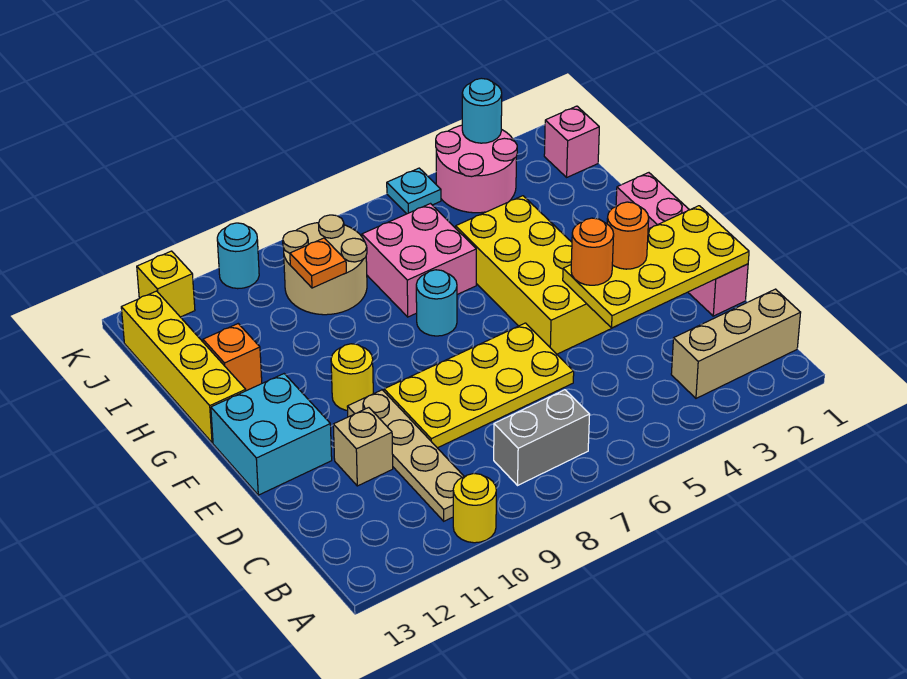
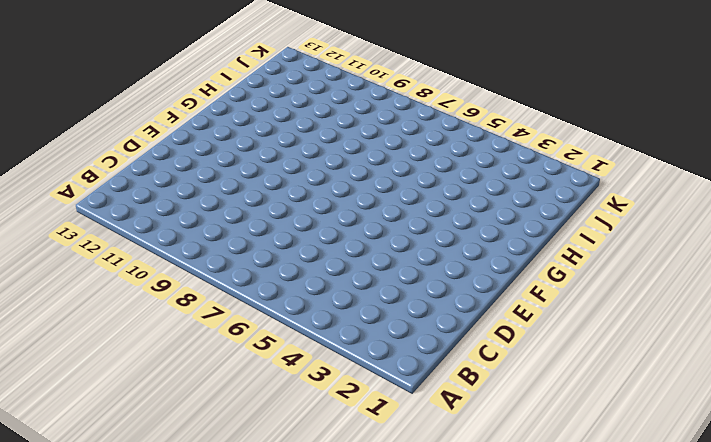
none -> yellow 1x1 round brick [453,474,496,543]
none -> tan 1x3 brick [671,289,801,398]
none -> grey 1x2 brick [494,390,590,485]

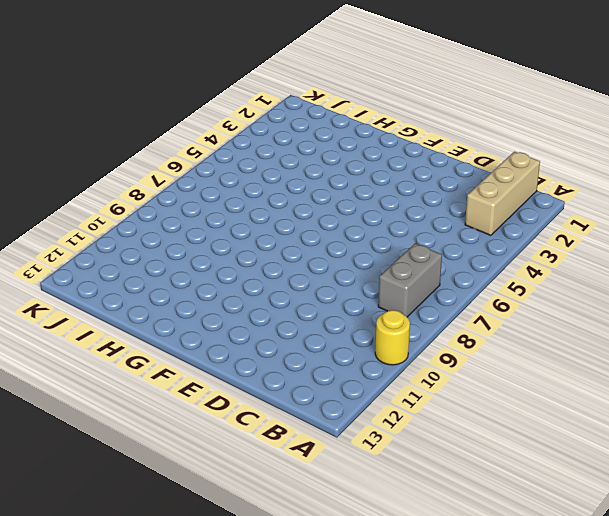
none -> tan 1x4 plate [347,390,464,521]
none -> pink 1x4 brick [616,173,748,316]
none -> yellow 2x4 plate [384,323,574,448]

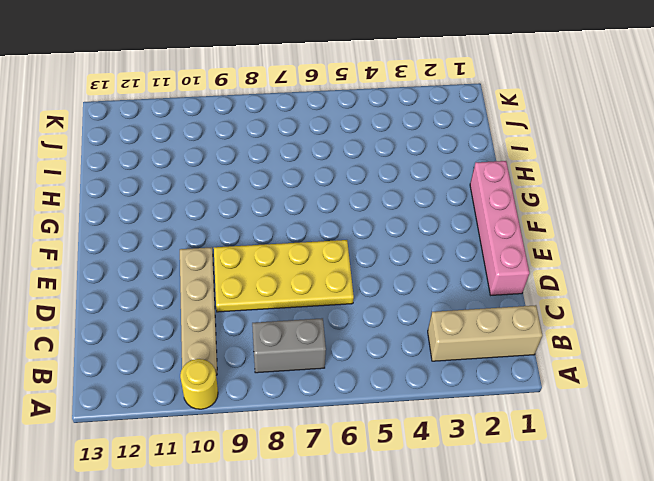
none -> tan 1x1 brick [333,408,393,486]
none -> yellow 2x4 brick [456,196,618,354]
none -> cyan 2x2 brick [211,374,332,495]

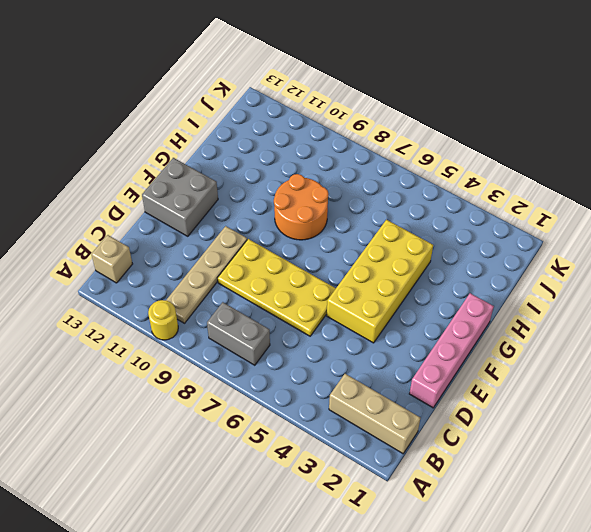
tan 1x1 brick [91,235,132,283] -> tan 1x1 brick moved to [333,408,393,486]
grey 2x2 brick [142,158,218,236] -> cyan 2x2 brick [211,374,332,495]
orange 2x2 round brick [274,174,328,240] -> none
none -> yellow 1x1 round brick [331,344,373,411]
none -> cyan 1x1 round brick [416,270,457,336]
none -> yellow 1x4 brick [121,291,246,443]

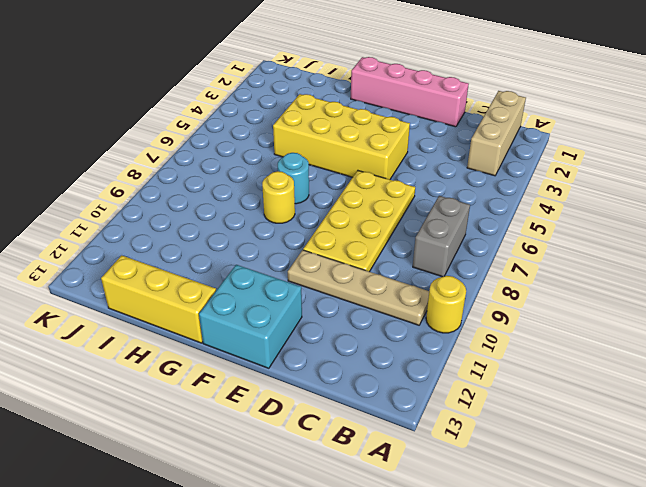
yellow 1x1 round brick [262,171,295,223] -> yellow 1x1 round brick moved to [331,344,373,411]
yellow 1x3 brick [101,255,216,343] -> yellow 1x4 brick [121,291,246,443]
none -> tan 1x1 brick [333,408,393,486]
none -> pink 2x2 brick [362,204,476,317]
none -> orange 1x1 brick [203,324,262,391]

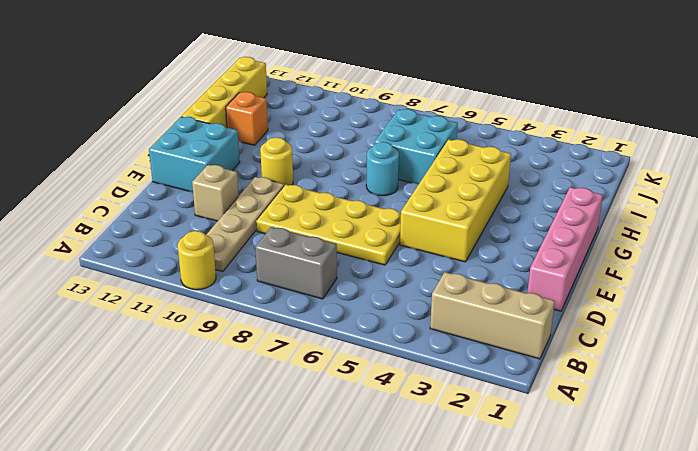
cyan 2x2 brick [375,109,458,184] -> pink 2x2 brick [362,204,476,317]
none -> tan 2x2 round brick [283,215,367,315]
none -> pink 1x1 brick [544,106,599,177]
none -> pink 2x2 round brick [436,125,517,213]

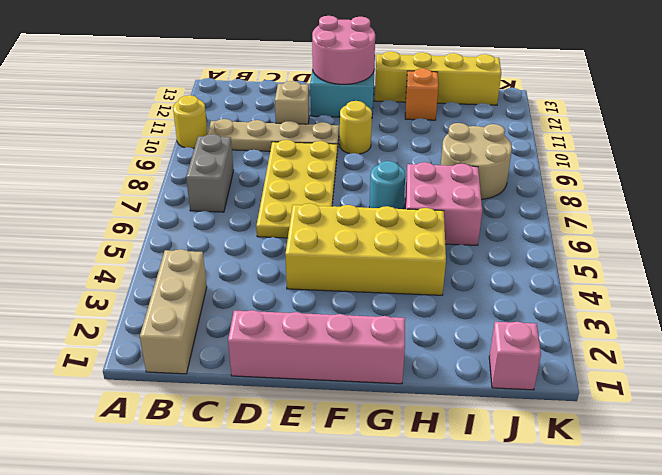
pink 2x2 round brick [312,16,375,84] -> pink 2x2 round brick moved to [436,125,517,213]
none -> cyan 1x1 plate [387,168,441,214]
none -> cyan 1x1 round brick [217,223,259,289]
none -> yellow 1x1 brick [137,251,195,317]

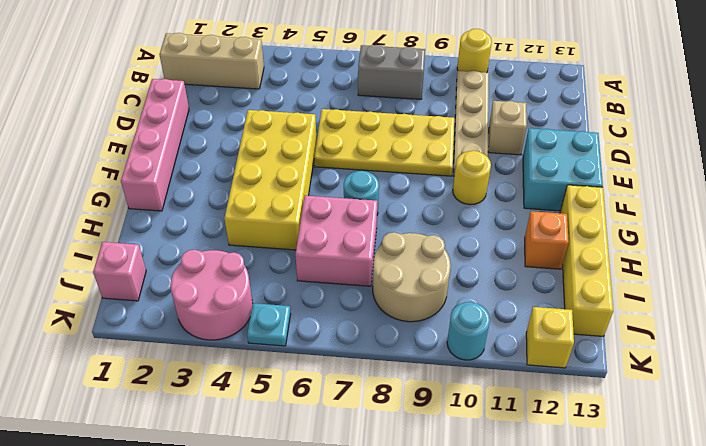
none -> yellow 2x4 plate [563,206,749,328]
none -> orange 1x1 plate [290,238,346,288]
none -> cyan 1x1 round brick [462,78,502,143]

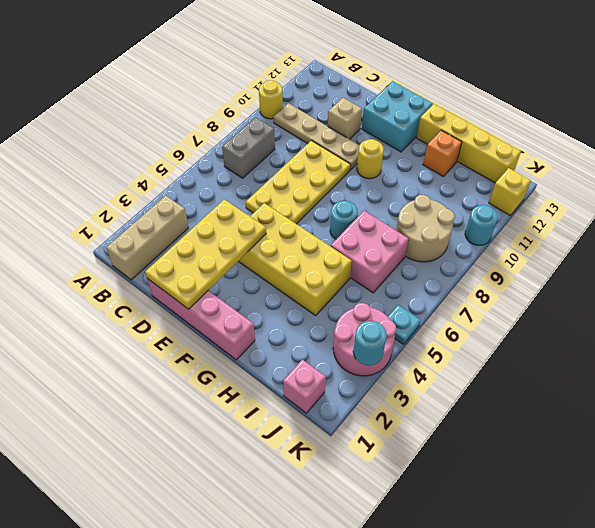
none -> orange 1x1 plate [290,238,346,288]
none -> orange 1x1 round brick [607,202,649,269]
none -> orange 1x1 round brick [571,218,614,285]

